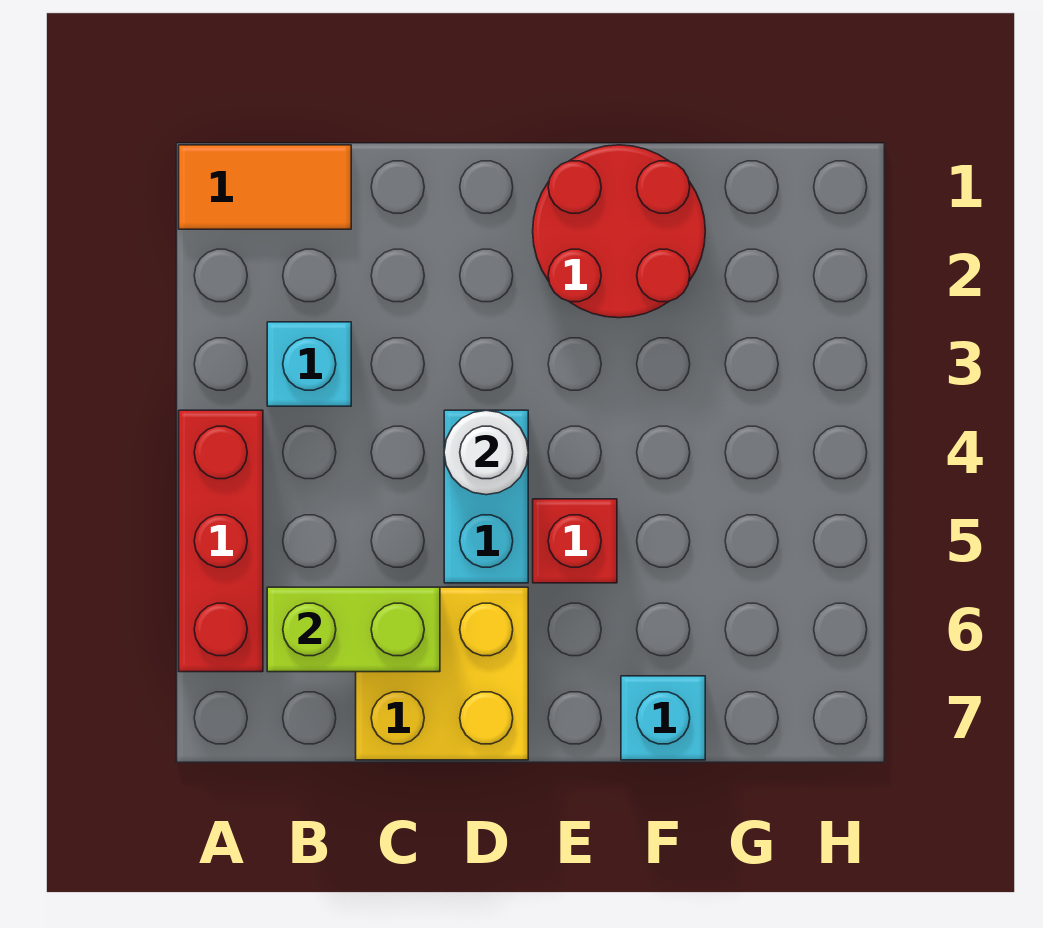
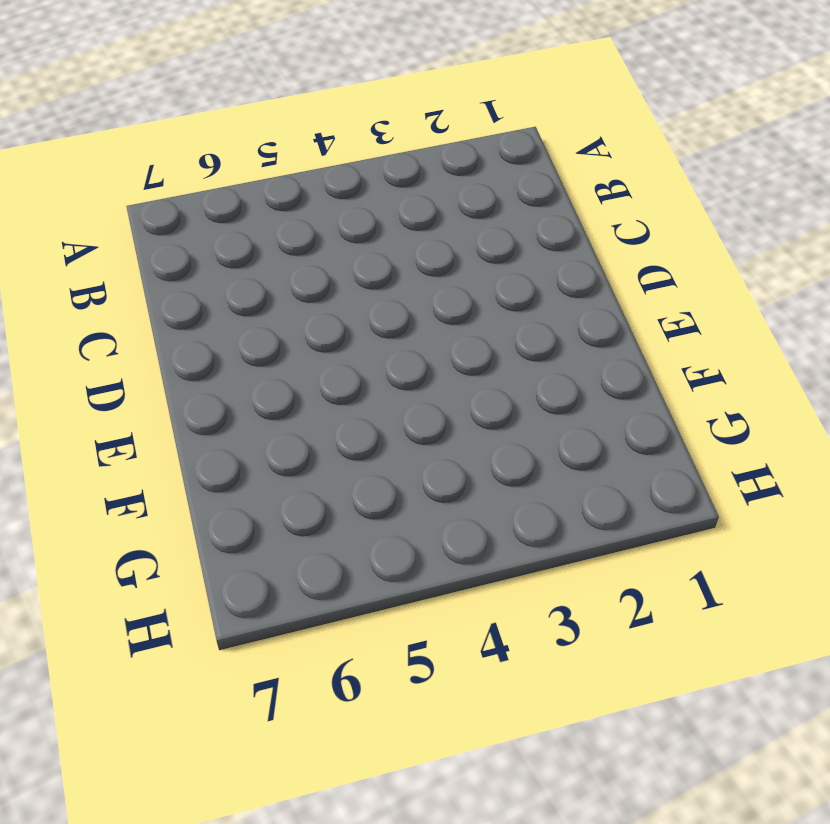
none -> orange 1x2 tile [179,145,351,229]
none -> red 1x3 brick [179,410,263,672]

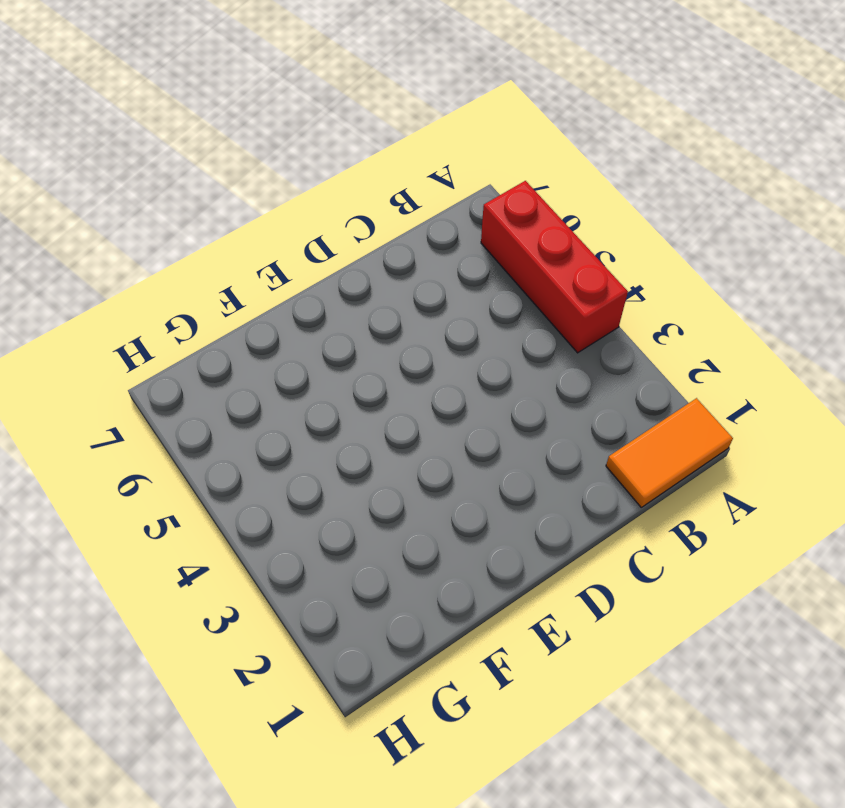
none -> cyan 1x1 brick [267,322,351,406]
none -> yellow 2x2 brick [356,587,528,760]

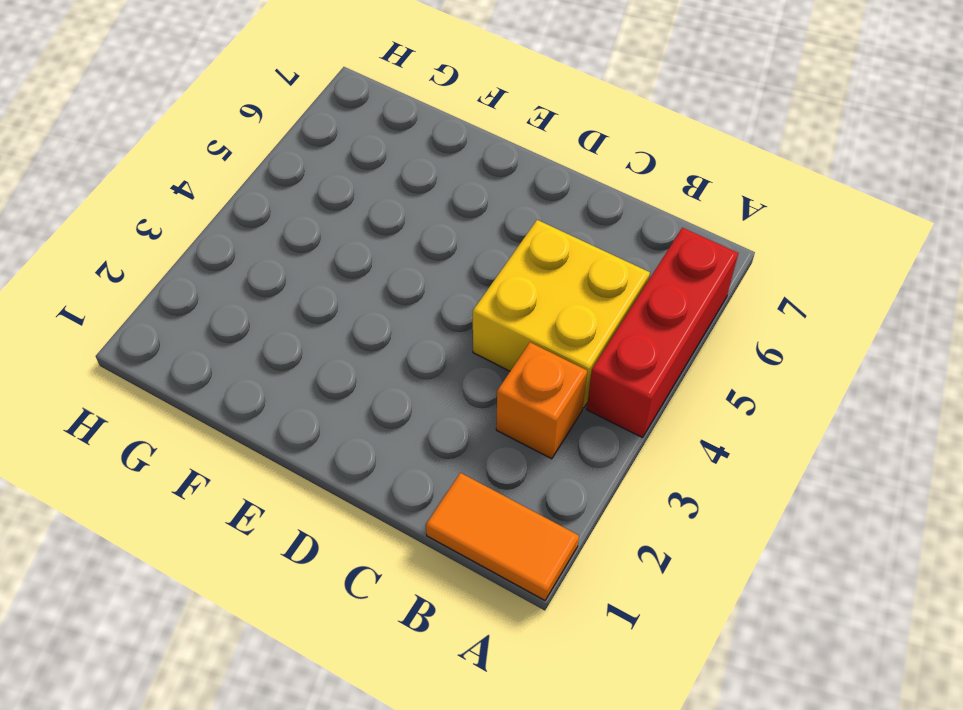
orange 1x1 brick [496,342,587,459] -> cyan 1x1 brick [267,322,351,406]
yellow 2x2 brick [473,220,650,408] -> yellow 2x2 brick moved to [356,587,528,760]
none -> cyan 1x2 brick [444,410,528,583]
none -> red 2x2 round brick [533,145,705,318]

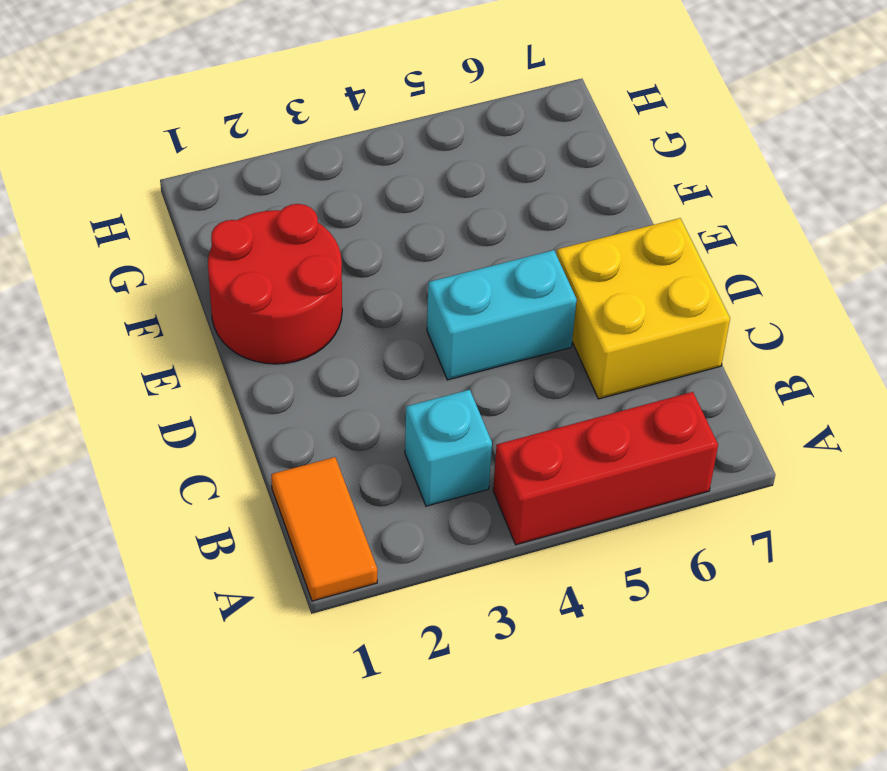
none -> red 1x1 brick [533,499,617,583]
none -> cyan 1x1 brick [621,676,705,760]

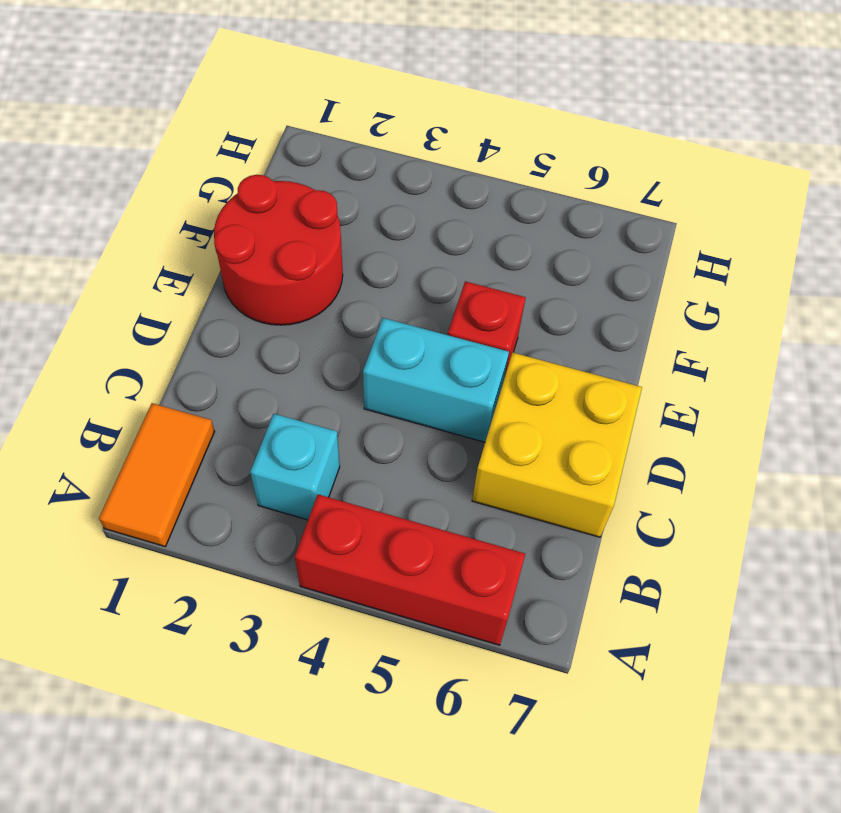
none -> cyan 1x1 brick [621,676,705,760]
none -> lime 1x2 brick [267,587,440,672]

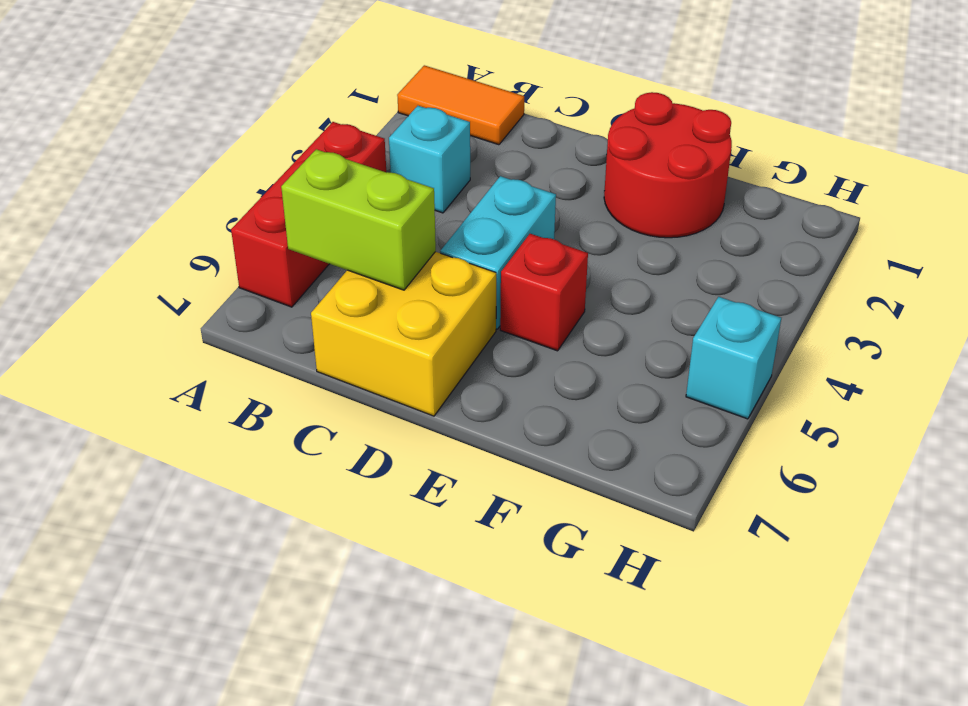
cyan 1x1 brick [686,297,781,419] -> cyan 1x1 brick moved to [621,676,705,760]
none -> white 1x1 round brick [444,410,528,495]

